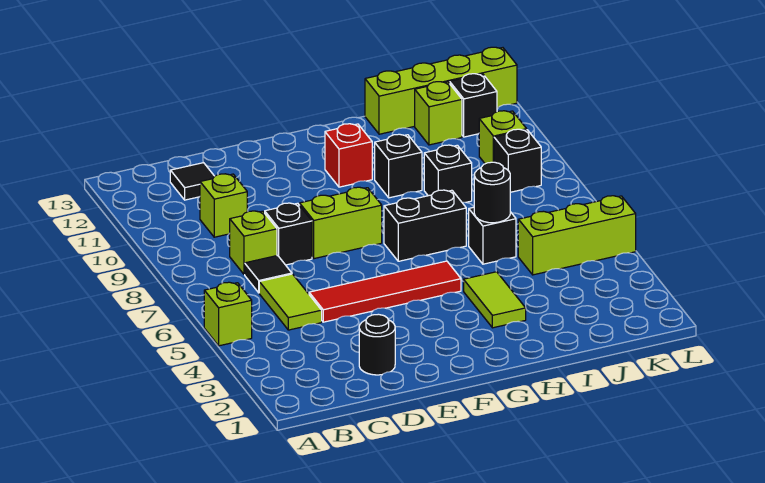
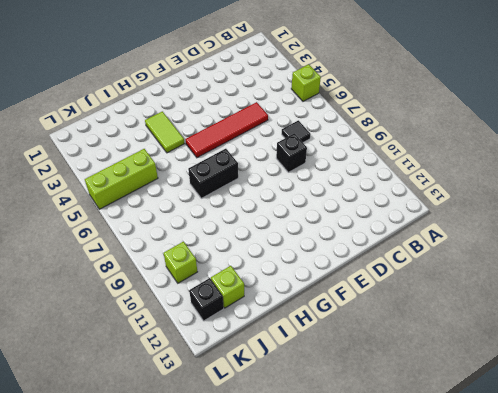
none -> lime 1x2 tile [259,274,322,330]
none -> lime 1x1 brick [230,211,277,274]
none -> lime 1x1 brick [200,174,247,237]

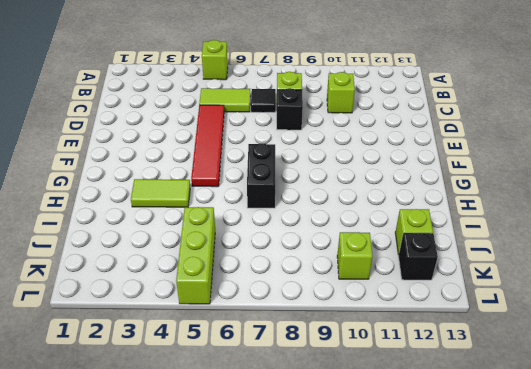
none -> black 1x1 tile [170,163,214,200]
none -> black 1x1 round brick [359,314,395,375]
none -> lime 1x2 brick [300,187,382,259]

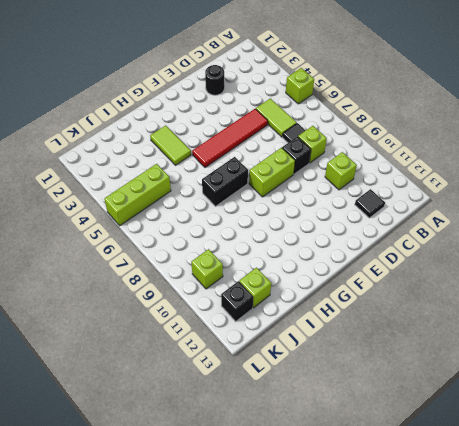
none -> red 1x1 brick [325,124,372,187]
none -> black 1x1 brick [375,134,422,198]
none -> black 1x1 brick [469,207,516,264]

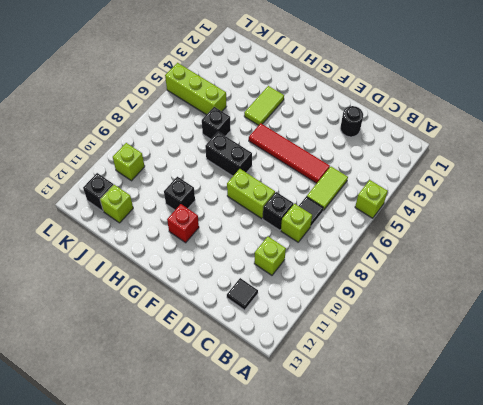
none -> black 1x1 brick [424,145,472,202]
none -> lime 1x4 brick [365,47,517,134]
none -> black 1x1 brick [494,129,541,192]

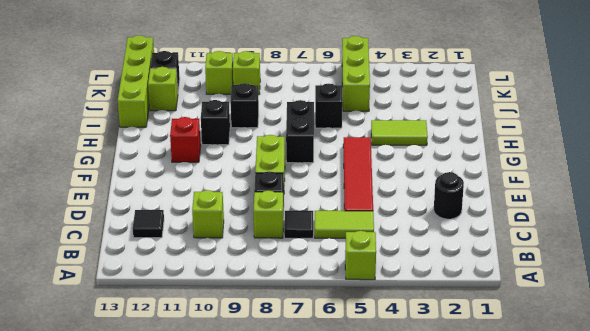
lime 1x1 brick [233,51,260,95] -> black 1x1 brick [494,129,541,192]
none -> black 1x1 round brick [474,162,510,223]

